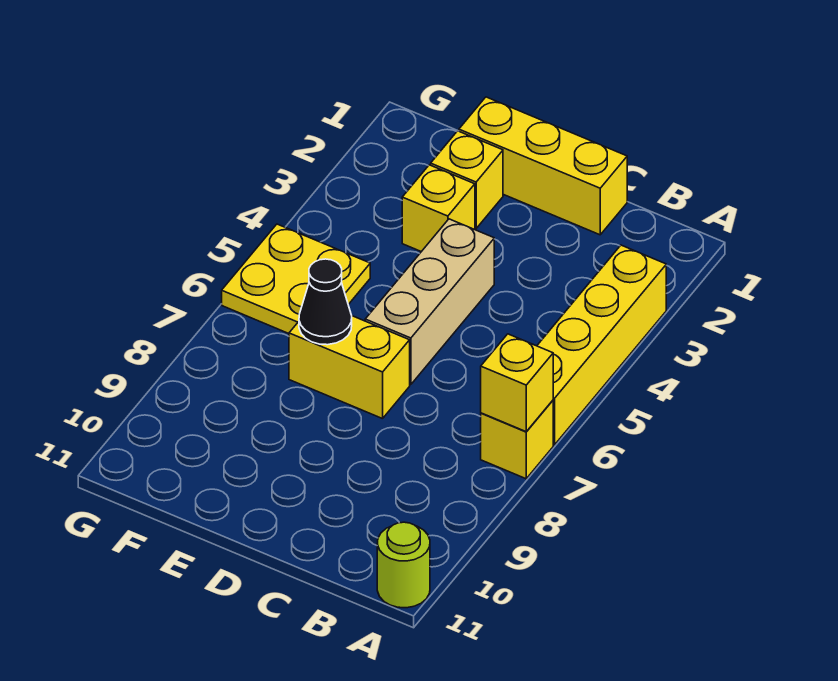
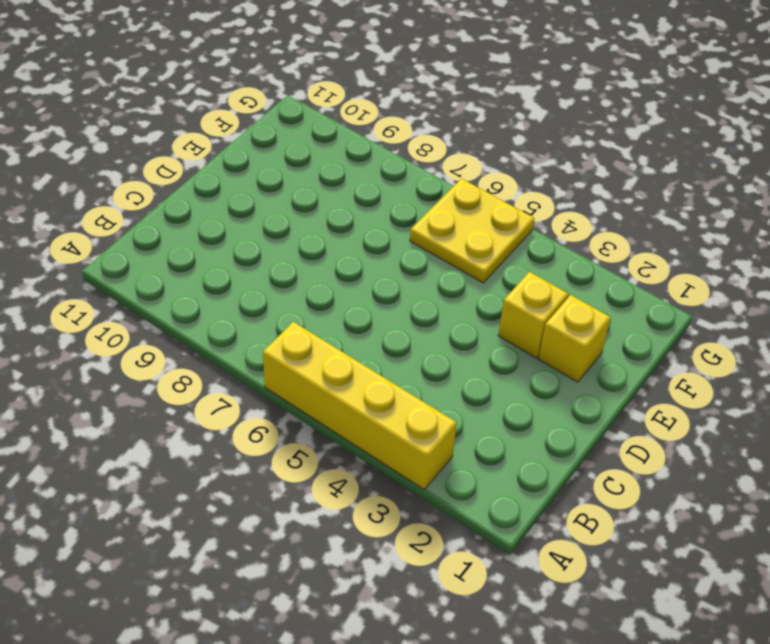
none -> yellow 1x1 brick [481,400,553,479]
none -> lime 1x1 round brick [377,522,430,608]

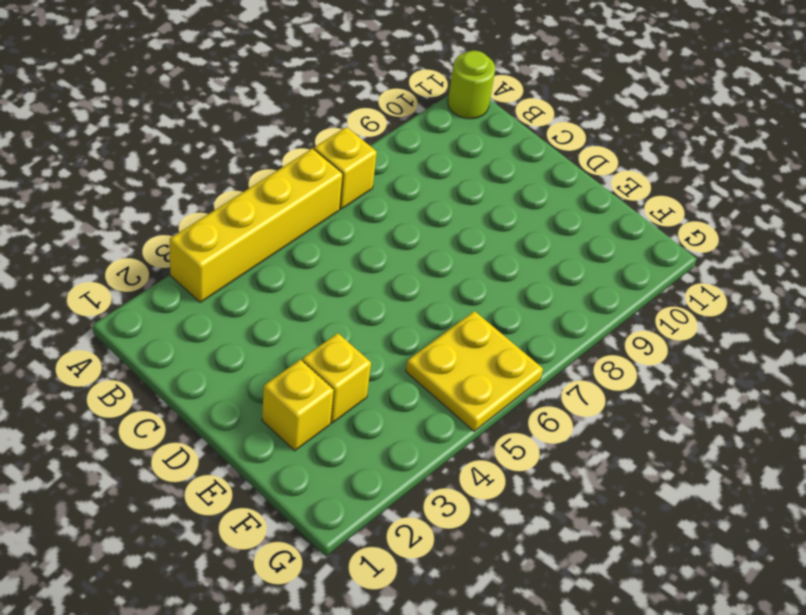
none -> yellow 1x3 brick [459,97,627,235]
none -> tan 1x3 brick [365,219,494,385]

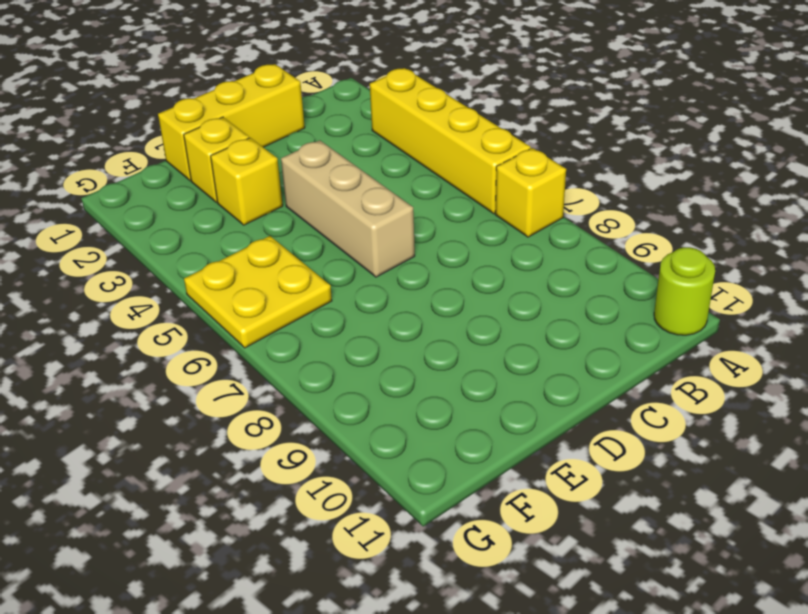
none -> yellow 1x2 brick [289,316,410,419]
none -> yellow 1x1 brick [481,334,553,432]

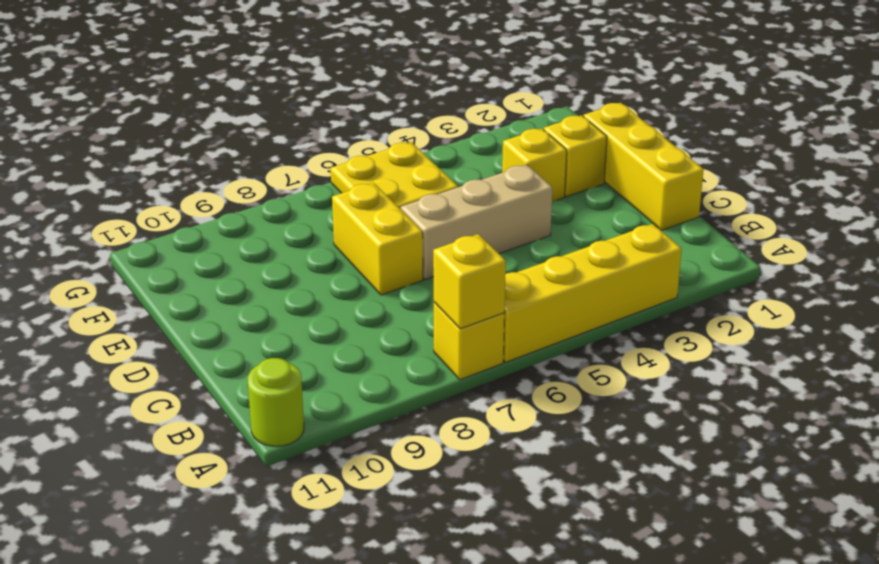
none -> black 1x1 cone [299,259,352,345]

